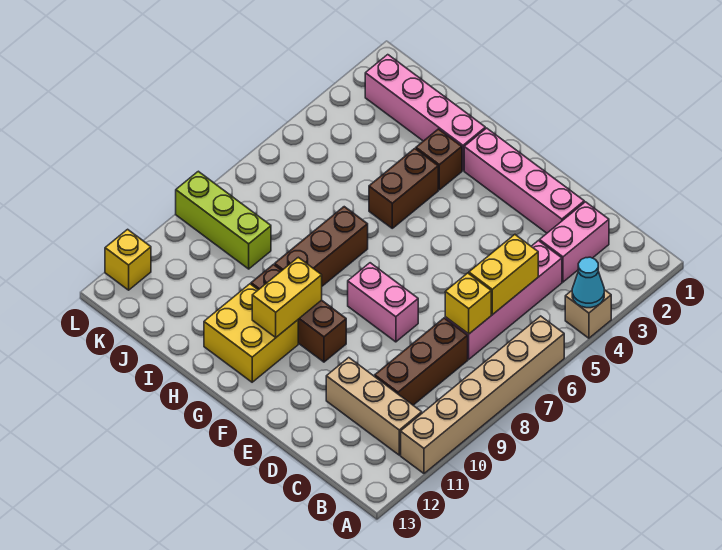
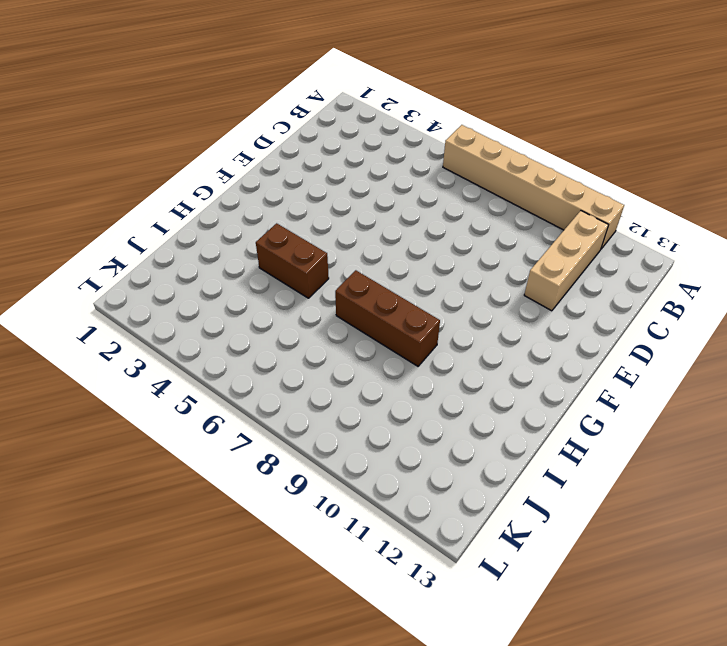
none -> tan 1x1 brick [565,290,611,338]
none -> pink 1x2 brick [540,202,609,282]
none -> pink 1x4 brick [445,241,562,359]

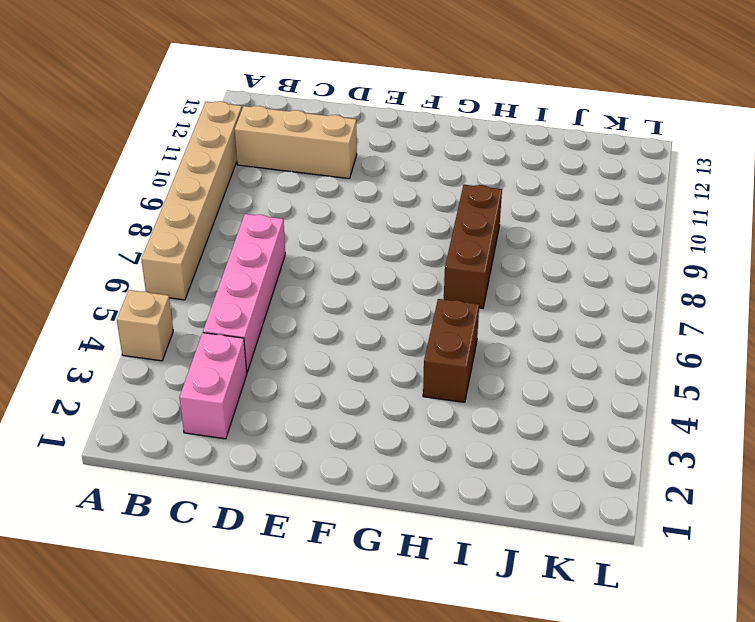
none -> brown 1x3 brick [375,318,468,405]
none -> pink 1x4 brick [464,128,584,233]
none -> pink 1x2 brick [348,263,418,342]

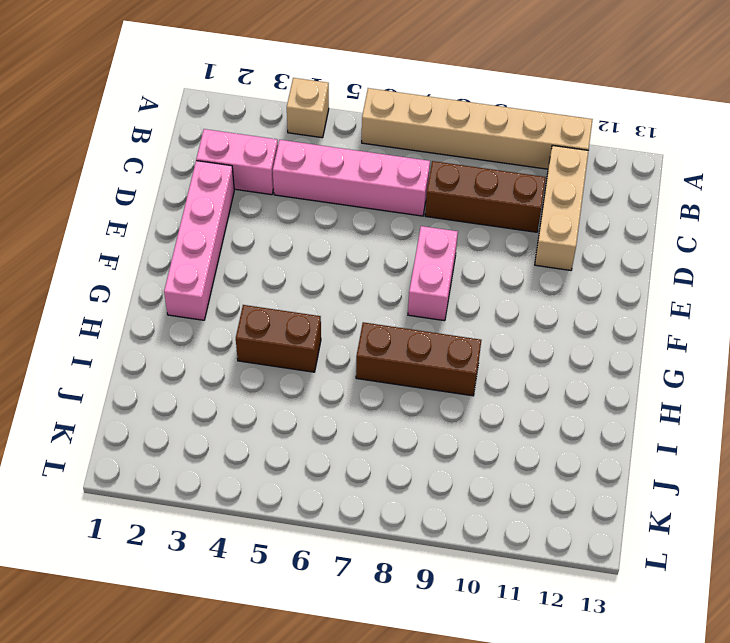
none -> brown 1x3 brick [251,265,346,362]
none -> yellow 2x2 brick [204,284,298,382]
none -> pink 1x4 brick [365,55,485,170]

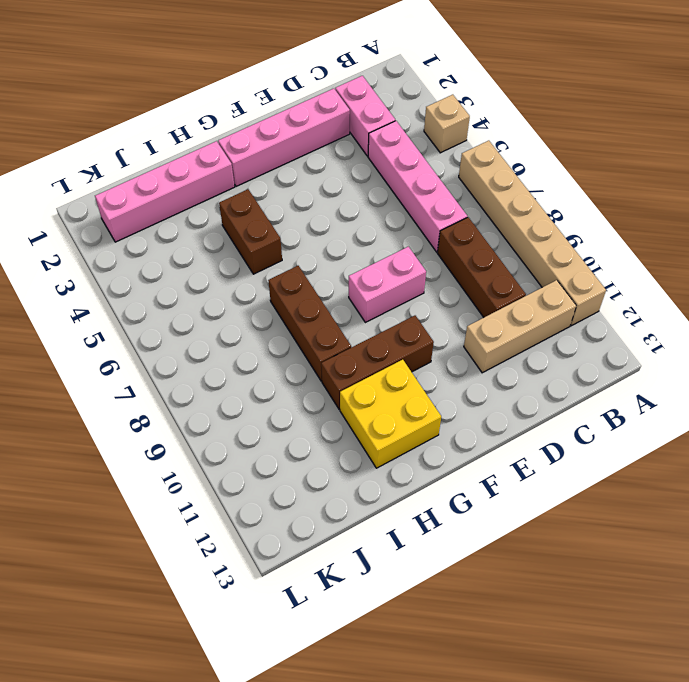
none -> brown 1x1 brick [416,129,462,190]
none -> lime 1x3 brick [176,171,271,269]
none -> yellow 1x1 brick [105,229,151,290]

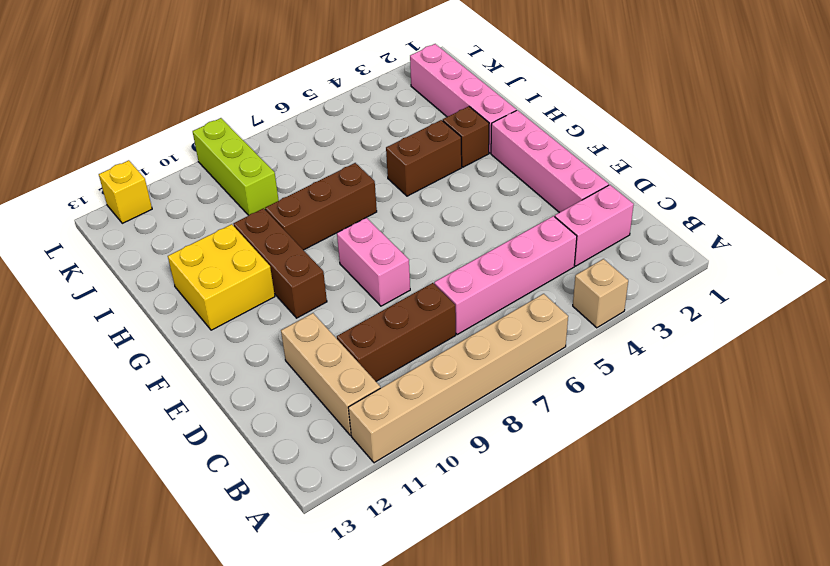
none -> cyan 1x1 cone [572,257,604,308]
none -> yellow 1x2 brick [469,235,538,315]
none -> yellow 1x1 brick [445,273,491,334]

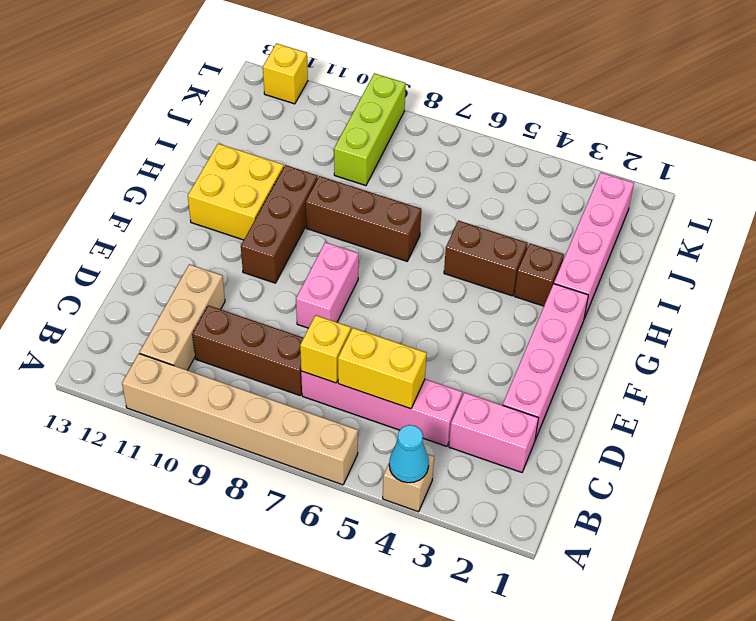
none -> yellow 1x2 brick [252,257,322,337]

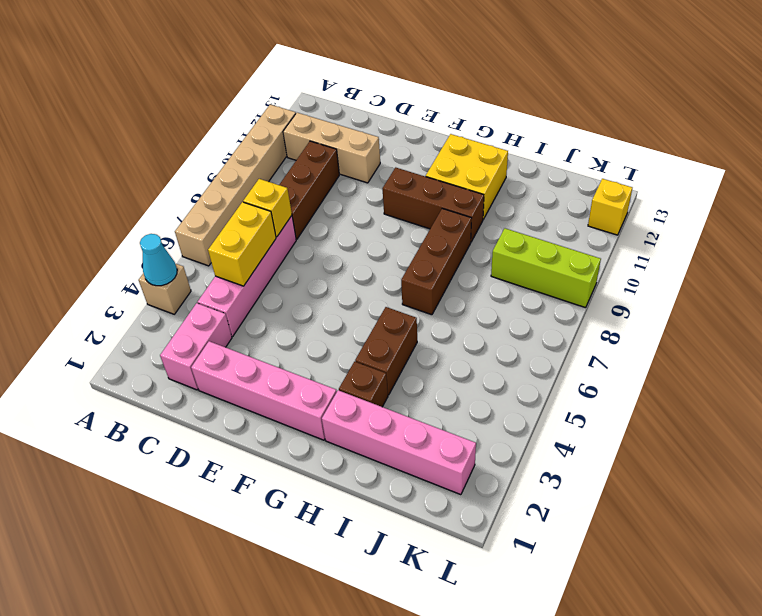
none -> pink 1x2 brick [348,263,418,342]
none -> yellow 1x2 brick [252,257,322,337]

